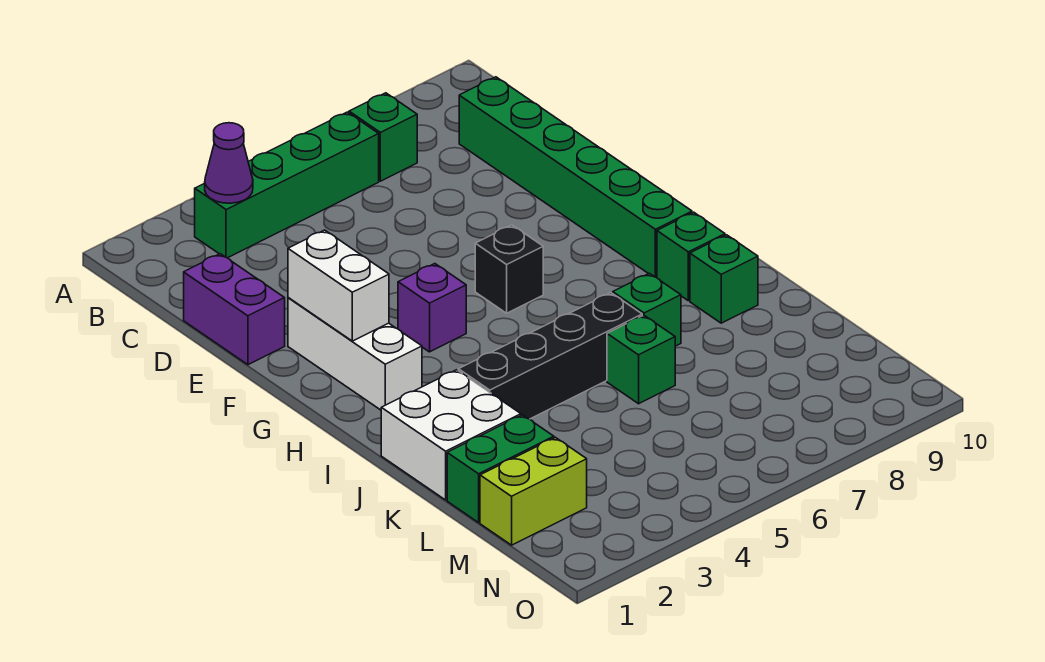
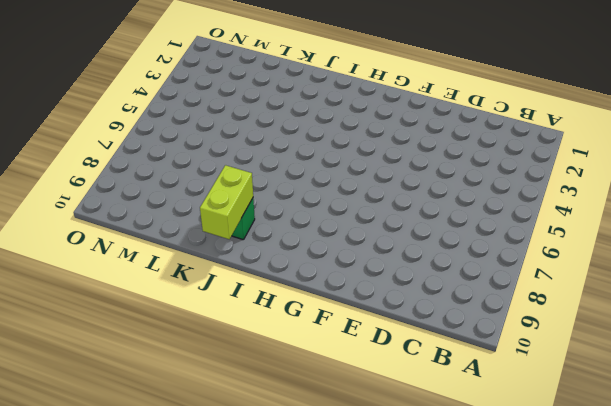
lime 1x2 brick [200,165,253,239] -> lime 1x2 brick moved to [480,437,587,545]
none -> green 1x4 brick [195,112,379,258]
none -> green 1x1 brick [349,93,417,181]
none -> green 1x6 brick [459,77,692,278]

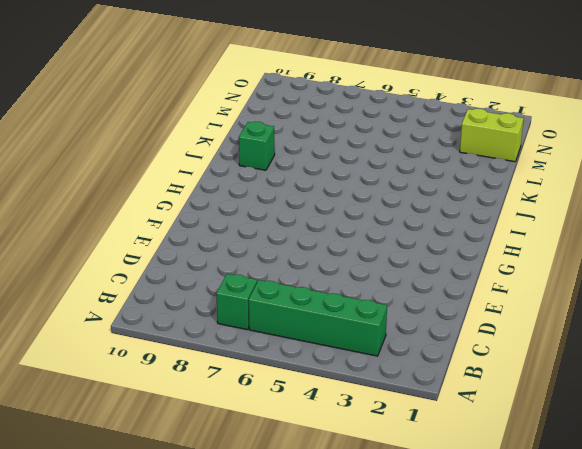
none -> green 1x6 brick [459,77,692,278]
none -> purple 1x2 brick [184,254,285,365]
none -> white 1x3 brick [288,298,422,410]

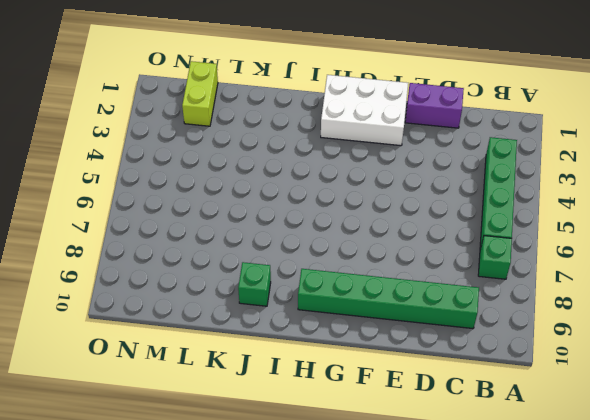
white 2x3 brick [321,75,408,146] -> white 1x3 brick [288,298,422,410]
none -> purple 1x1 brick [398,264,466,352]
none -> black 1x1 brick [475,225,543,313]
none -> green 1x1 brick [657,212,725,301]

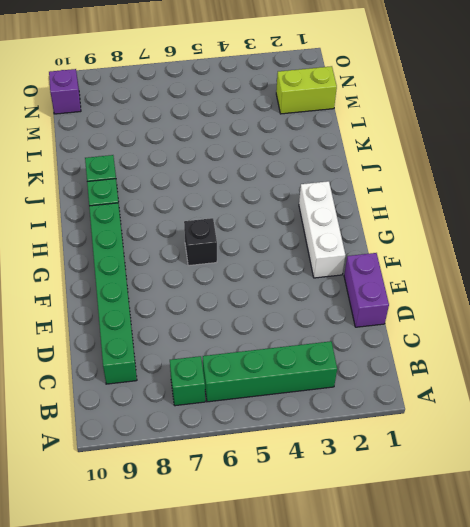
purple 1x1 brick [49,69,81,114] -> purple 1x1 brick moved to [398,264,466,352]
none -> white 2x2 brick [381,370,521,500]
none -> black 1x4 brick [458,293,642,419]
none -> green 1x1 brick [613,273,681,346]

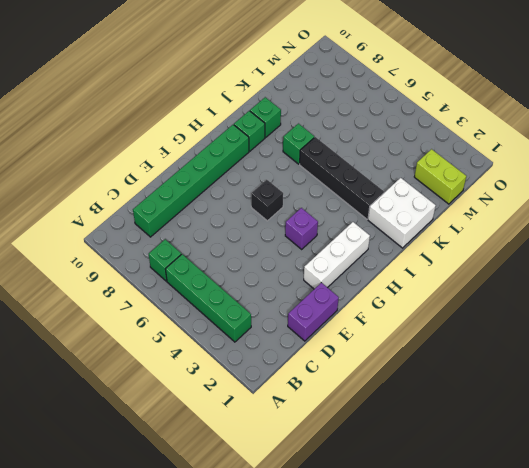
none -> green 1x1 brick [607,315,675,404]
none -> green 1x2 brick [447,415,554,523]
none -> purple 1x1 cone [205,123,253,203]

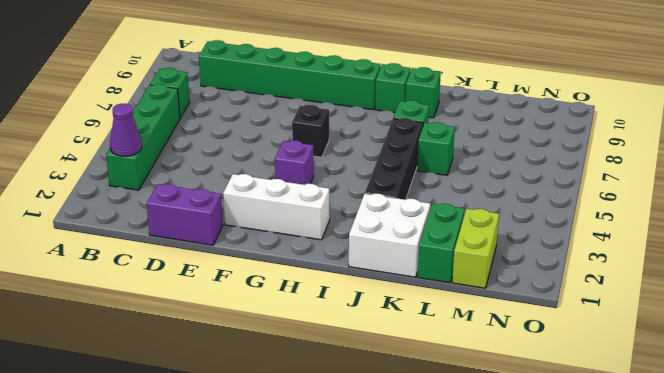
none -> white 1x2 brick [288,230,389,341]

